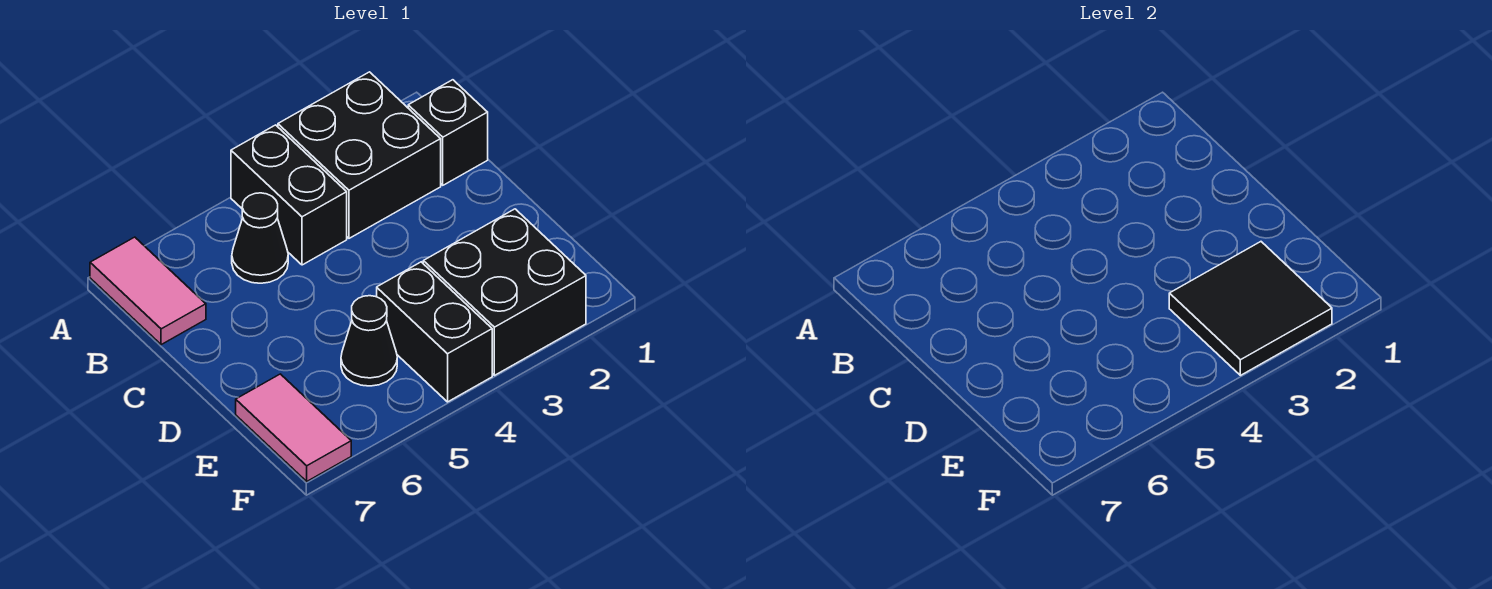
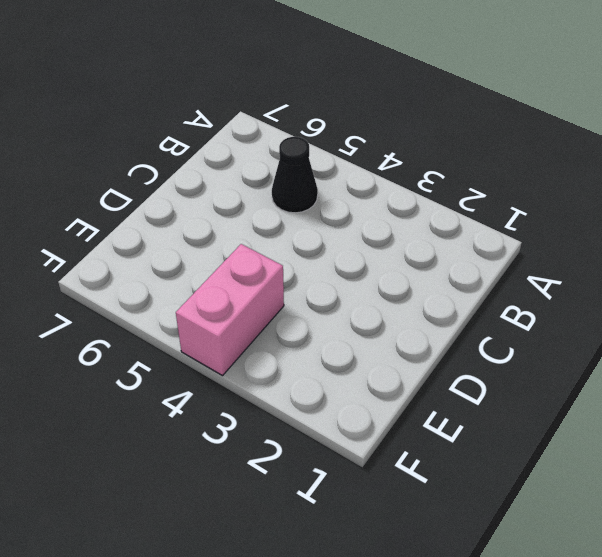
pink 1x2 brick [176,244,284,376] -> black 1x2 brick [377,262,492,402]
none -> black 2x2 brick [278,72,441,238]
none -> black 1x2 brick [231,125,347,265]

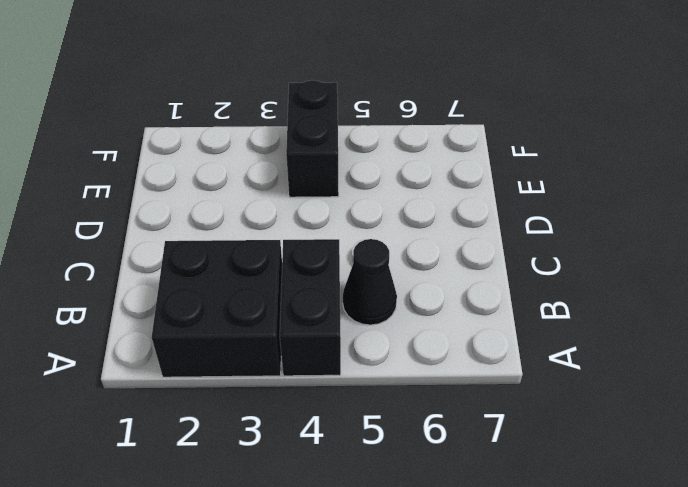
none -> pink 1x2 tile [90,237,206,345]
none -> black 1x1 brick [408,80,488,185]

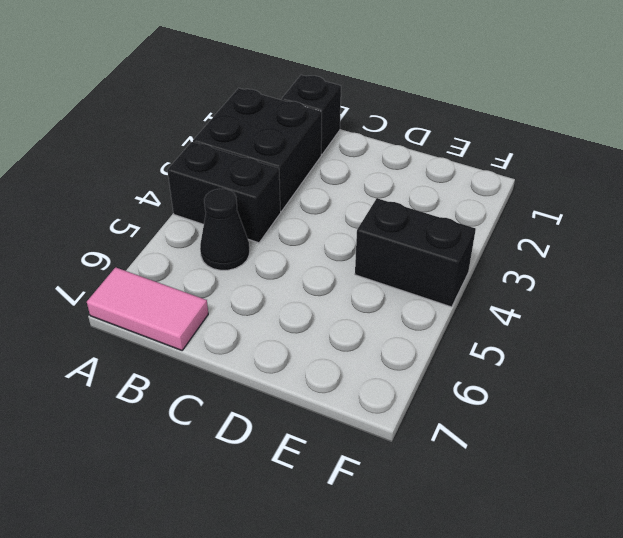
none -> black 2x2 brick [423,209,586,375]
none -> black 1x1 cone [341,296,397,386]

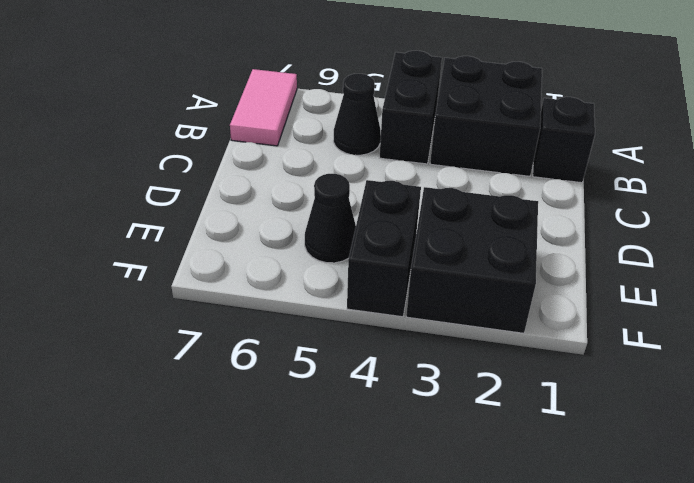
none -> pink 1x2 tile [236,374,351,481]
none -> black 2x2 tile [1169,242,1332,375]

